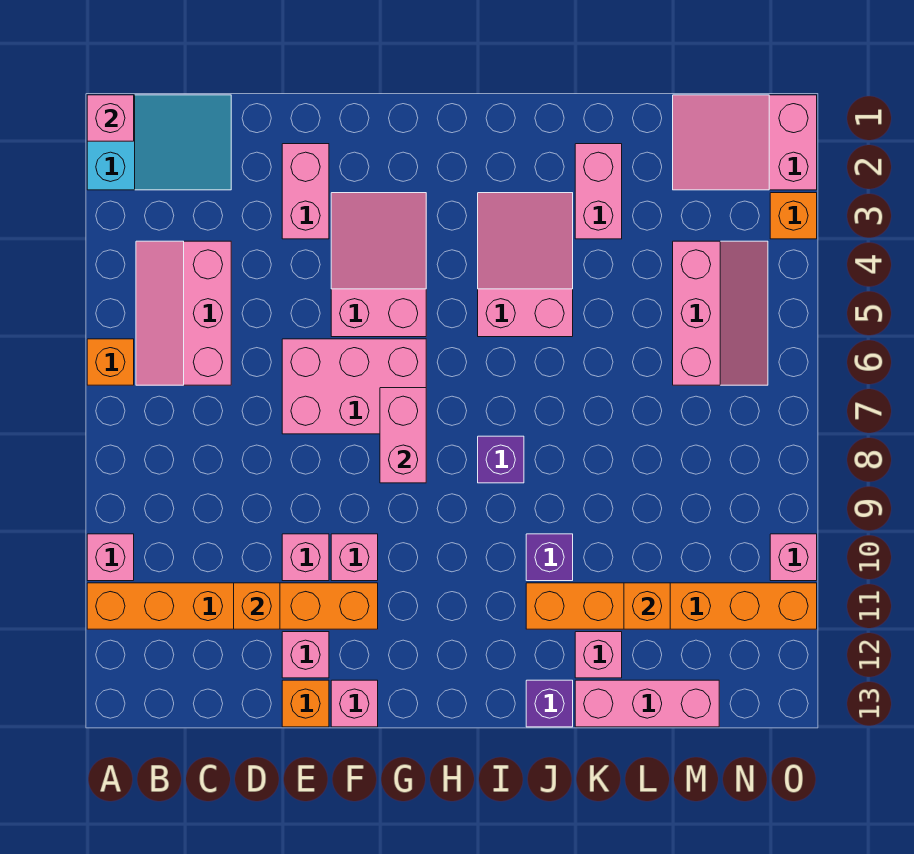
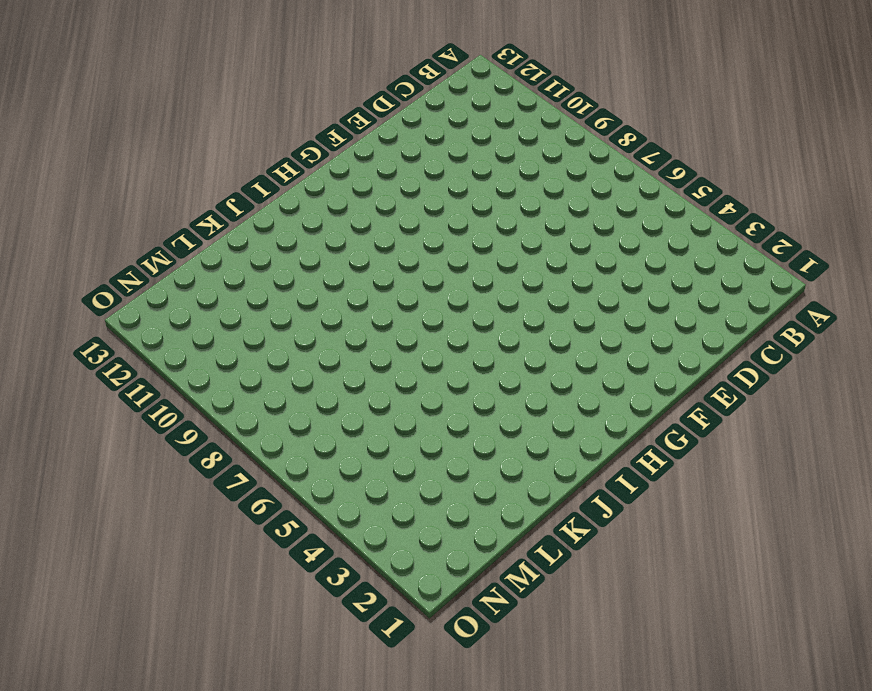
none -> cyan 2x3 slope [87,95,231,190]
none -> orange 1x1 brick [87,339,134,385]
none -> pink 1x1 brick [87,534,134,581]

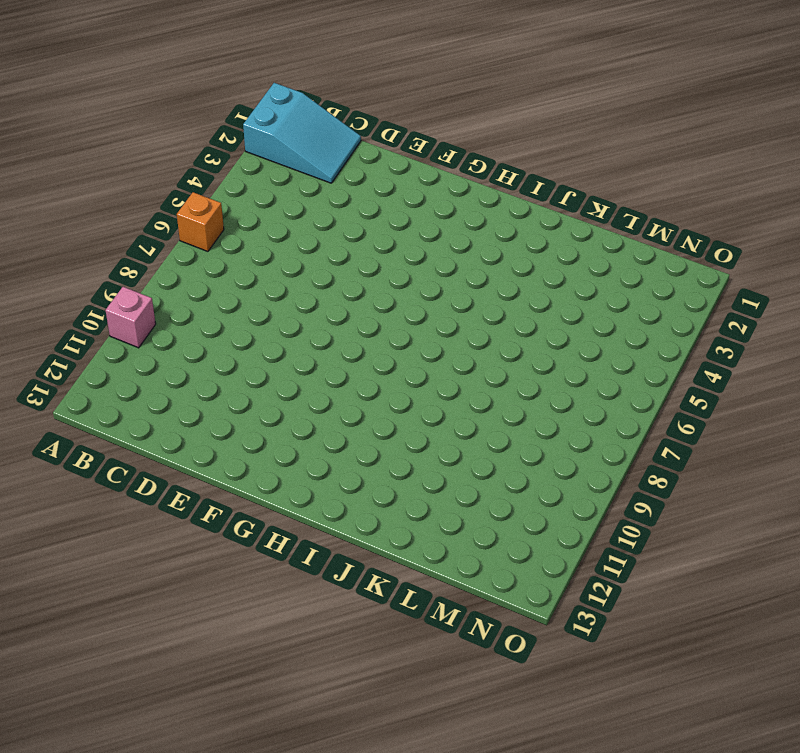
none -> orange 1x6 brick [87,583,378,629]
none -> pink 2x3 slope [136,241,231,385]
none -> pink 1x2 brick [282,144,329,239]

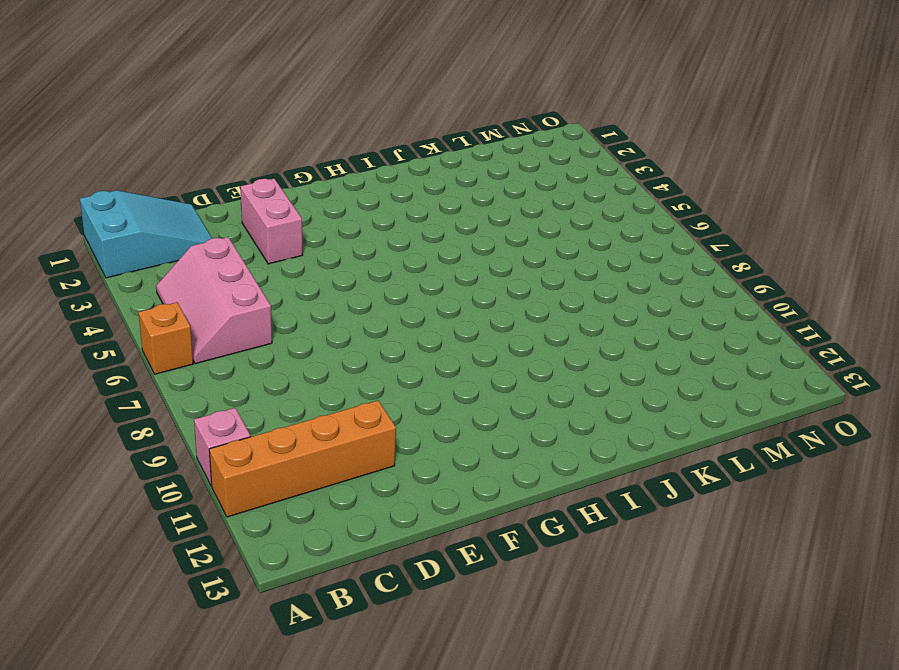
orange 1x4 brick [209,401,396,517] -> orange 1x6 brick [87,583,378,629]
none -> pink 2x3 brick [282,339,426,434]
none -> pink 1x1 brick [282,534,329,581]
none -> pink 1x1 brick [282,632,329,678]

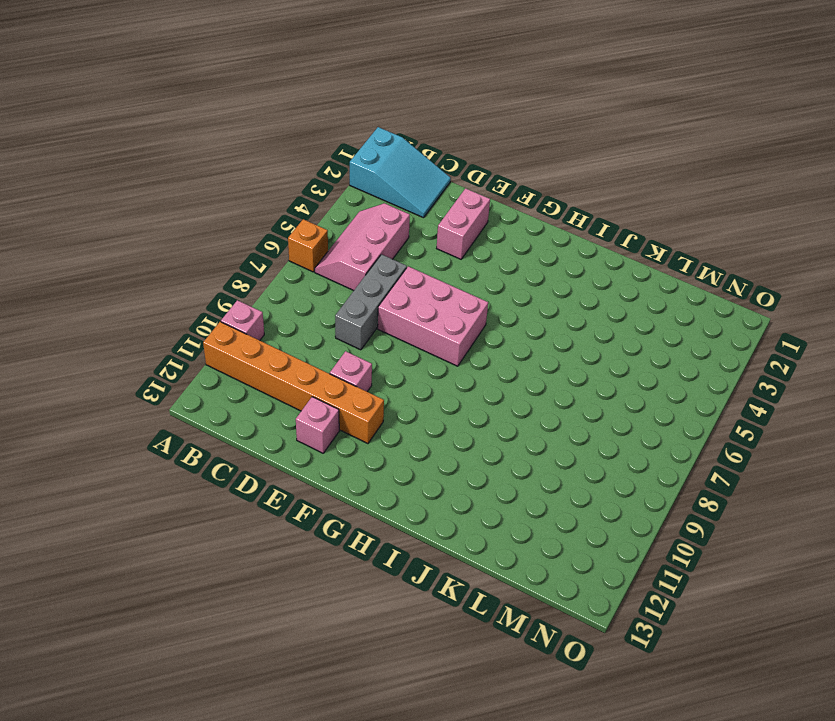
grey 1x3 brick [335,254,407,350] -> none
none -> orange 1x1 brick [282,680,329,727]
none -> pink 2x3 slope [331,193,426,337]
none -> pink 1x1 brick [331,534,378,581]

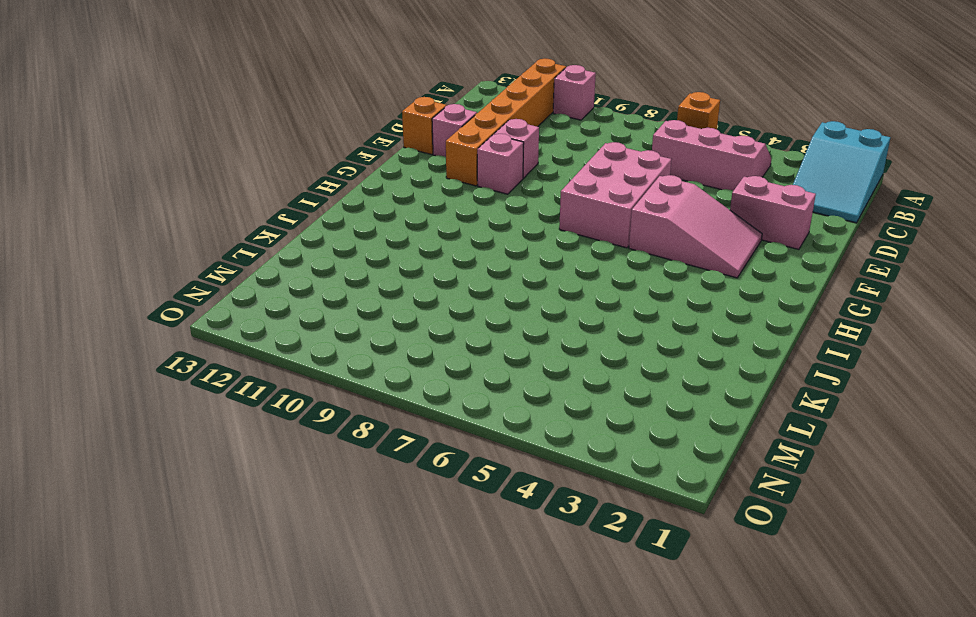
none -> pink 1x1 brick [331,680,378,727]
none -> pink 2x3 slope [478,193,573,337]
none -> purple 1x1 brick [478,436,524,483]

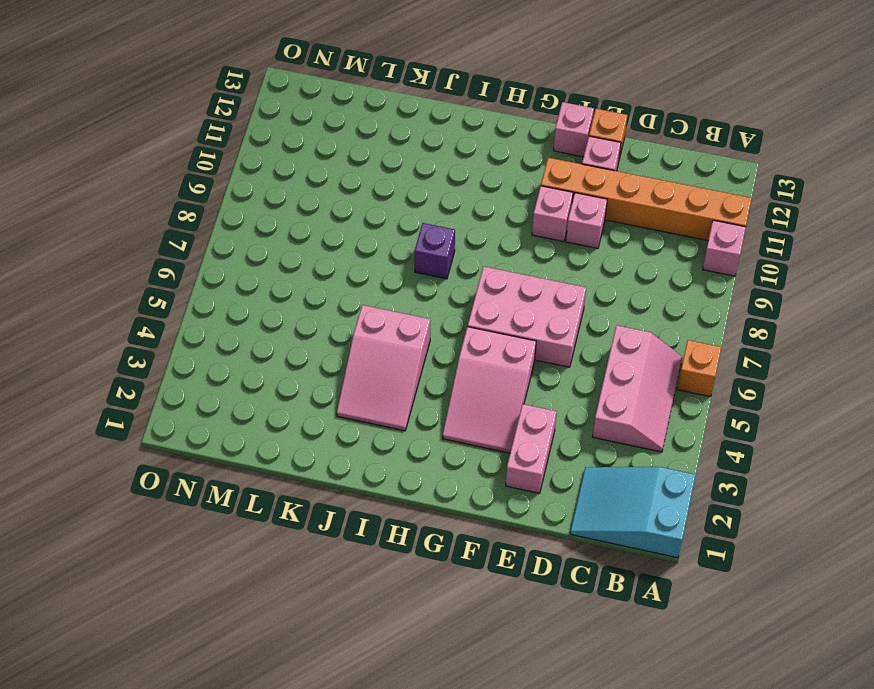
none -> purple 1x1 brick [526,534,573,581]
none -> orange 1x6 brick [526,583,817,629]
none -> purple 1x1 brick [526,680,573,727]

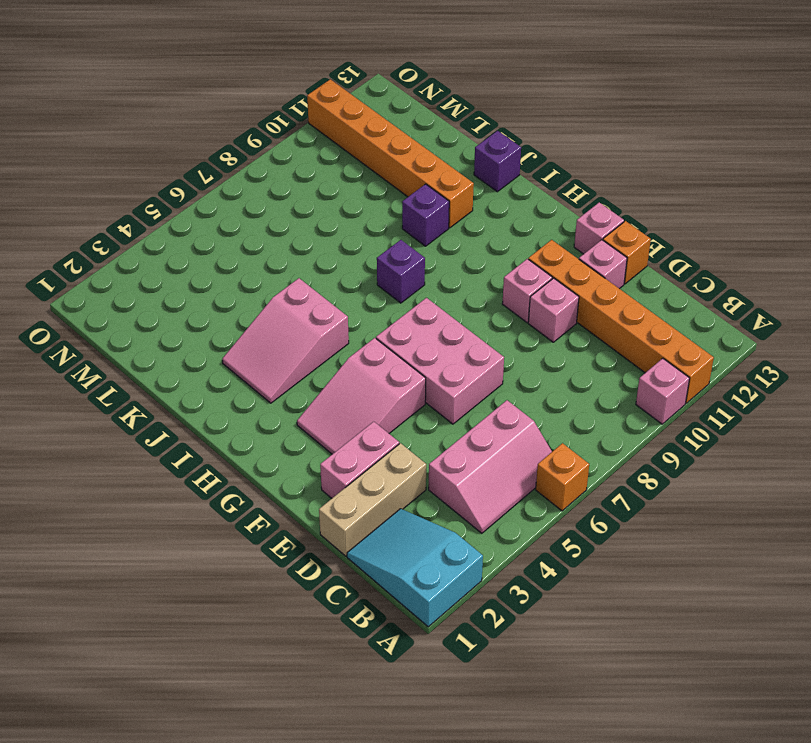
tan 1x3 brick [319,443,426,556] -> none
none -> pink 1x2 brick [575,144,622,239]
none -> pink 1x1 brick [575,632,622,678]
none -> pink 1x3 brick [575,680,719,727]

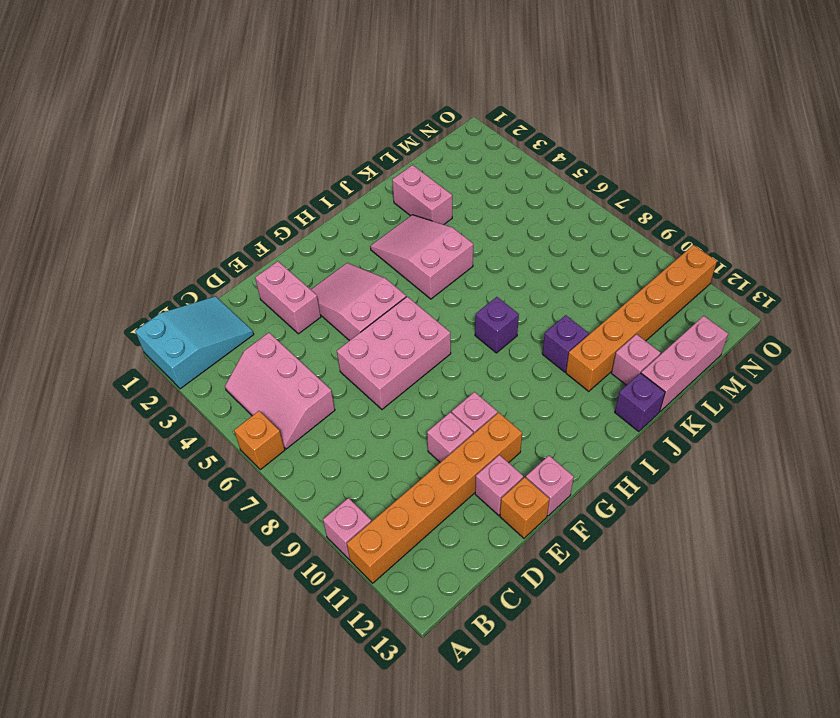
none -> pink 2x3 slope [673,95,817,190]
none -> pink 2x3 slope [673,241,768,385]
none -> orange 1x1 brick [770,193,817,239]

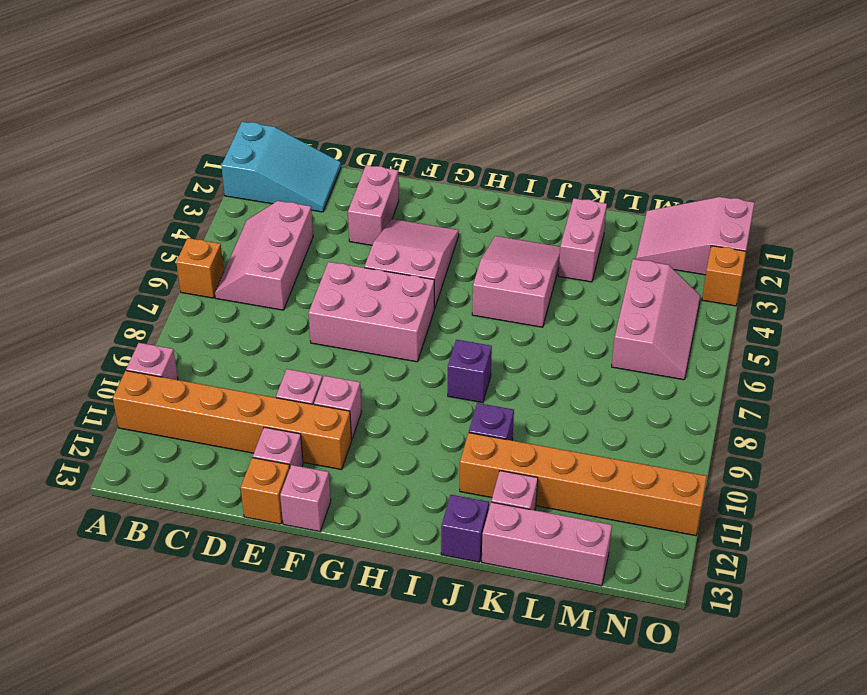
none -> pink 1x1 brick [770,534,817,581]
none -> pink 1x1 brick [87,95,134,141]
none -> orange 1x1 brick [234,583,280,629]

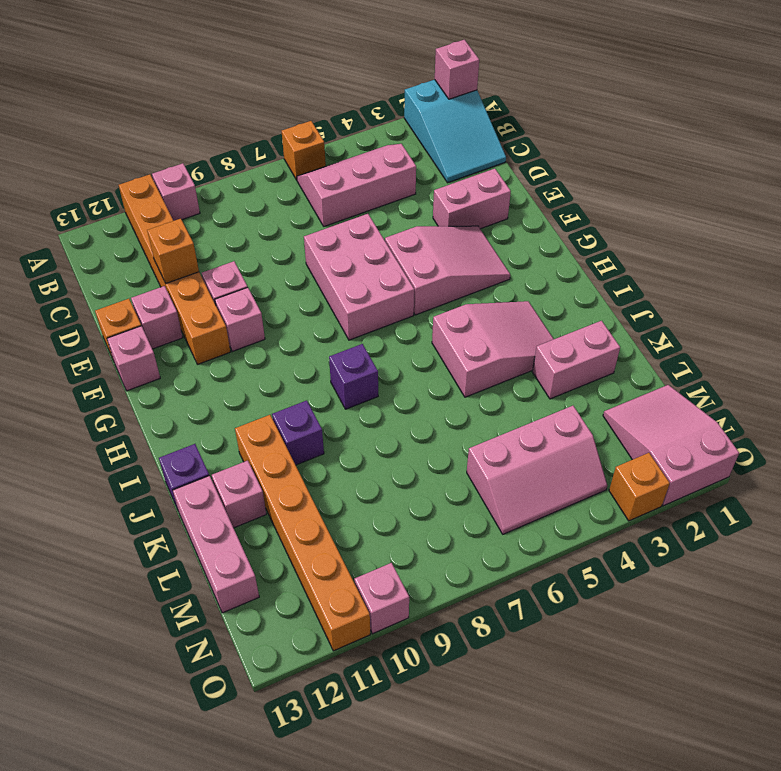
none -> pink 1x2 brick [380,388,426,483]
none -> orange 1x1 brick [624,583,670,629]

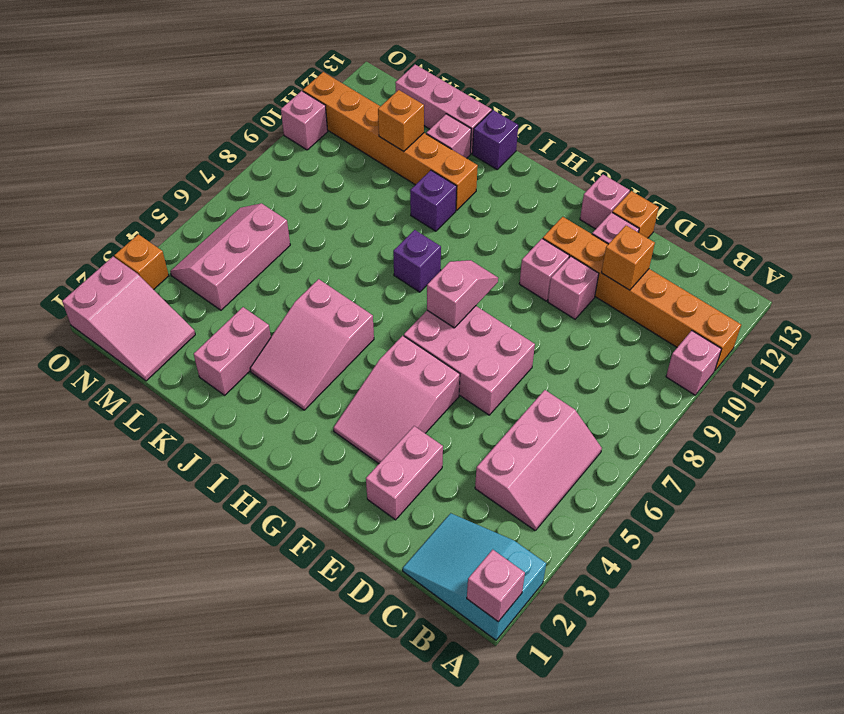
pink 1x2 slope [427,260,498,328] -> pink 1x2 brick [380,388,426,483]
none -> orange 1x1 brick [87,339,134,385]

